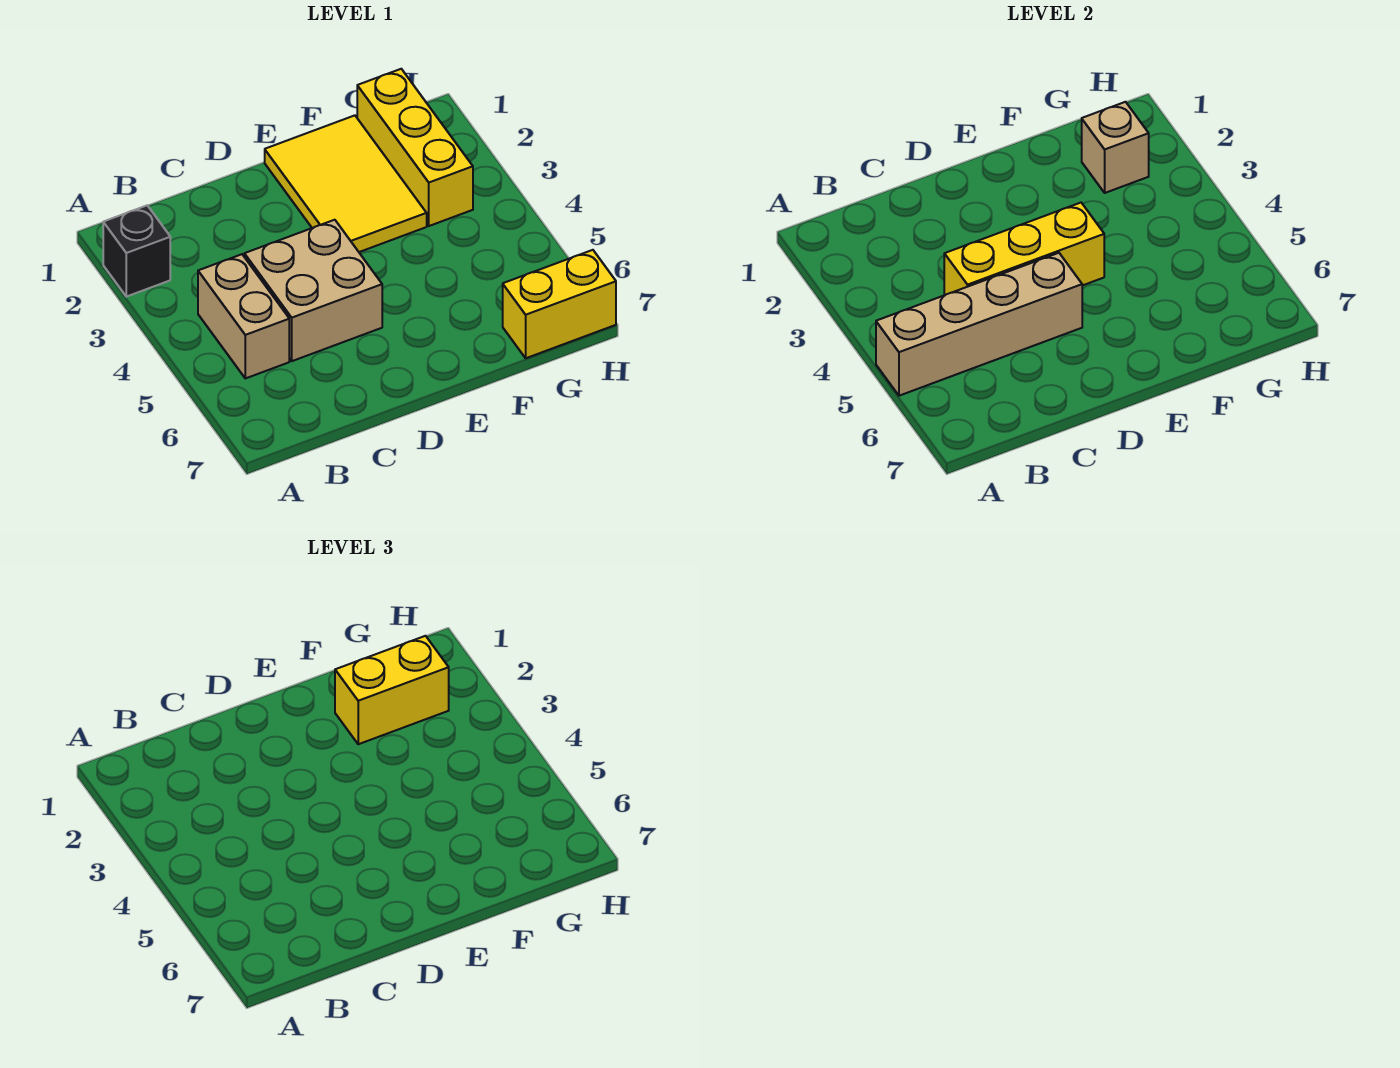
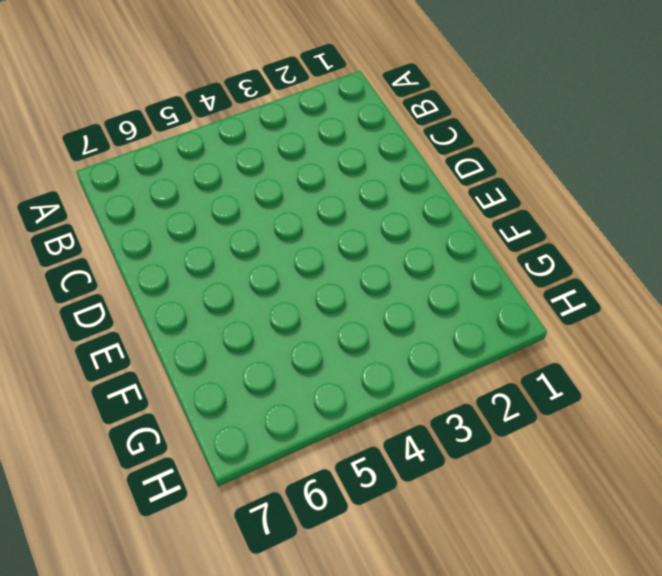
none -> black 1x1 brick [103,205,170,297]
none -> tan 1x2 brick [198,254,289,378]

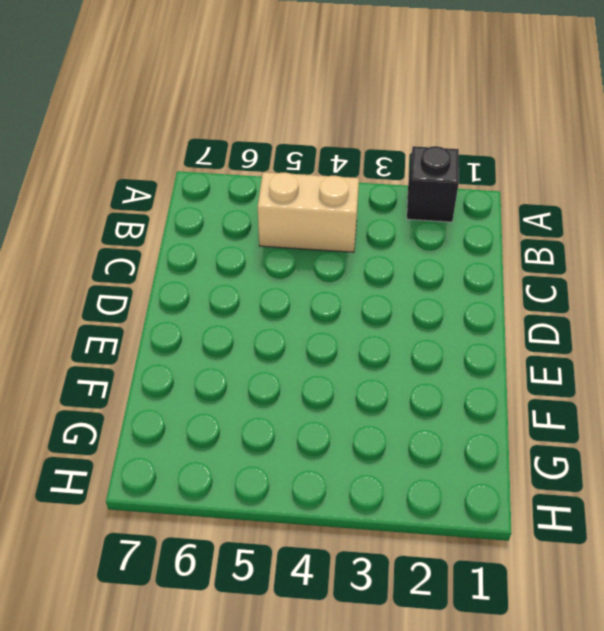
none -> tan 2x2 brick [244,220,382,361]
none -> yellow 2x3 tile [265,115,427,252]

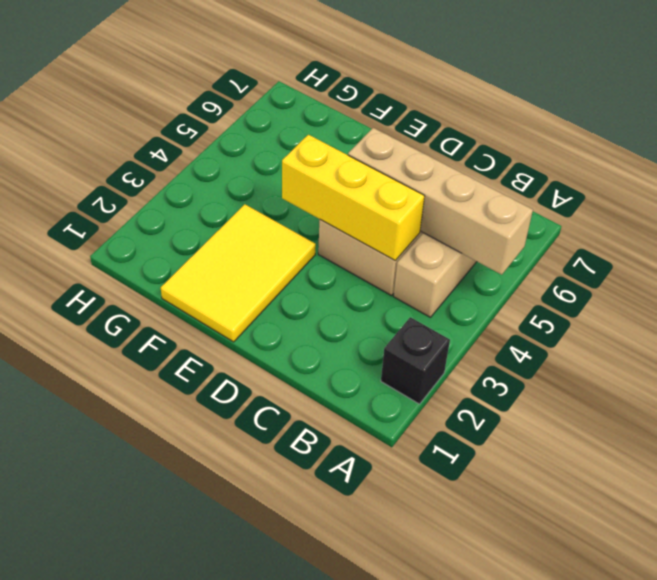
none -> yellow 1x3 brick [357,69,473,226]
none -> yellow 1x2 brick [503,250,616,358]

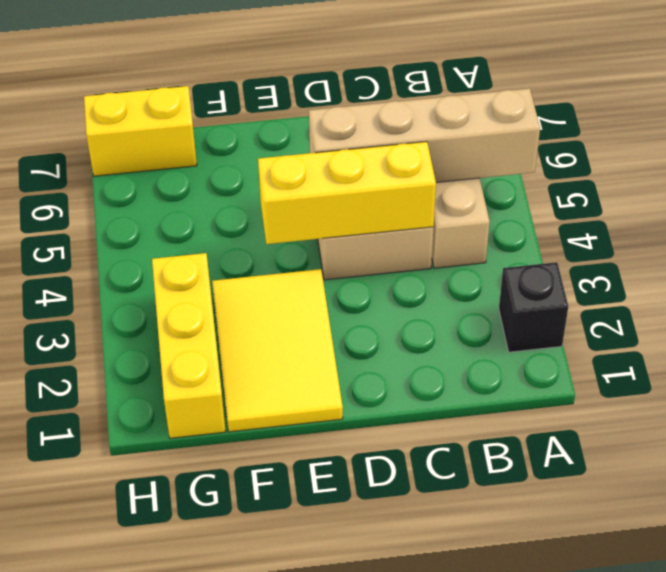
none -> tan 1x1 brick [1082,102,1149,193]
none -> yellow 1x2 brick [335,636,449,744]

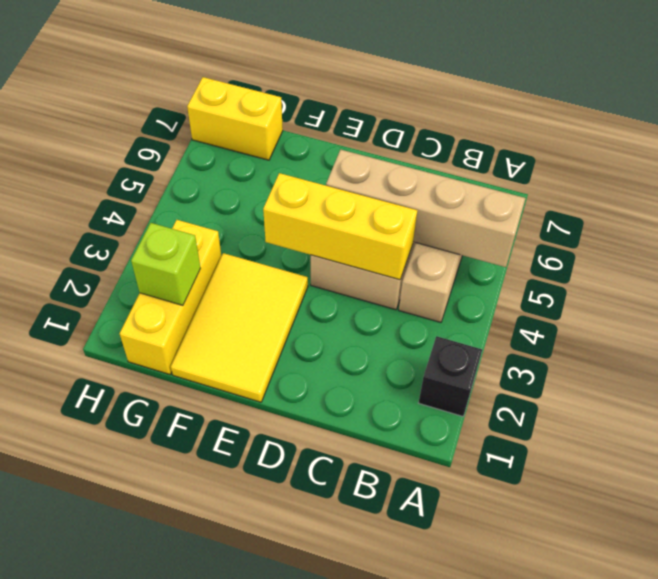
lime 1x1 brick [131,223,201,305] -> tan 1x1 brick [1082,102,1149,193]
none -> yellow 1x2 brick [335,636,449,744]

